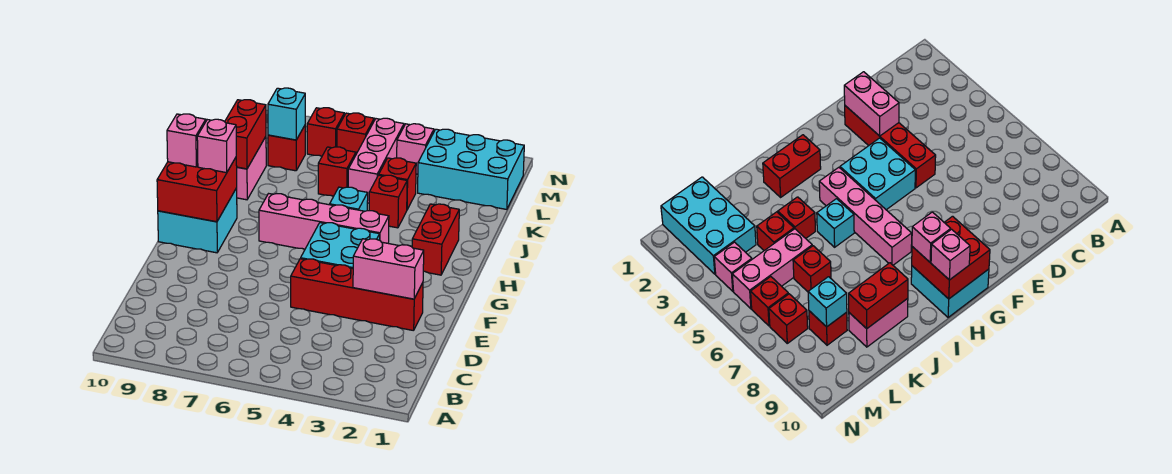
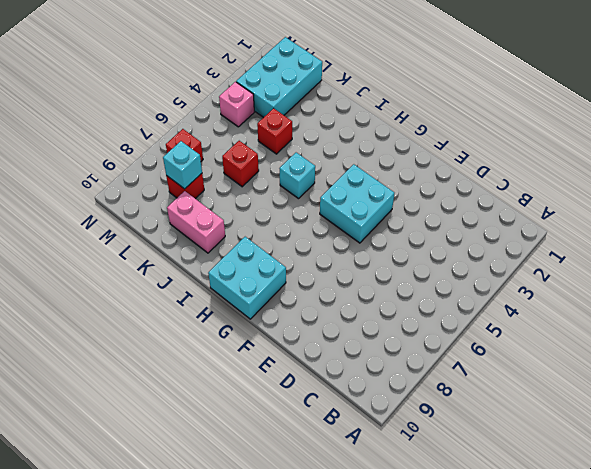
none -> red 1x4 brick [291,259,423,331]
none -> red 1x2 brick [412,204,459,275]
none -> pink 1x4 brick [259,194,389,249]

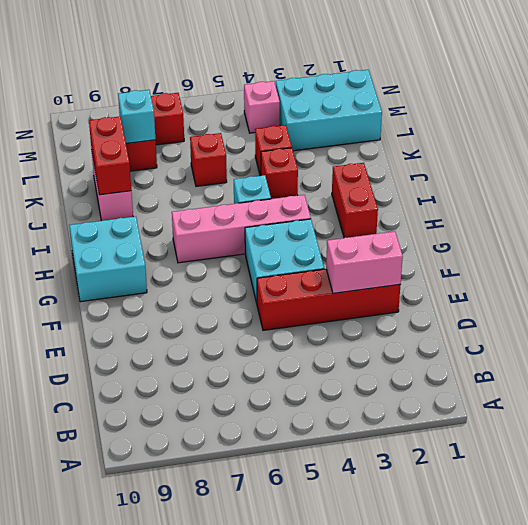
none -> pink 1x3 brick [348,118,404,203]
none -> red 1x1 brick [337,113,374,154]
none -> red 2x2 brick [157,158,237,222]

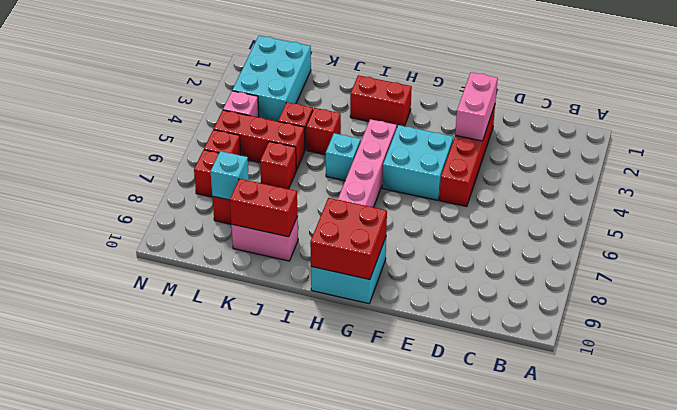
red 1x3 brick [214,110,305,170] -> pink 1x3 brick [348,118,404,203]
none -> pink 1x1 brick [197,119,236,173]
none -> pink 1x1 brick [167,114,206,167]

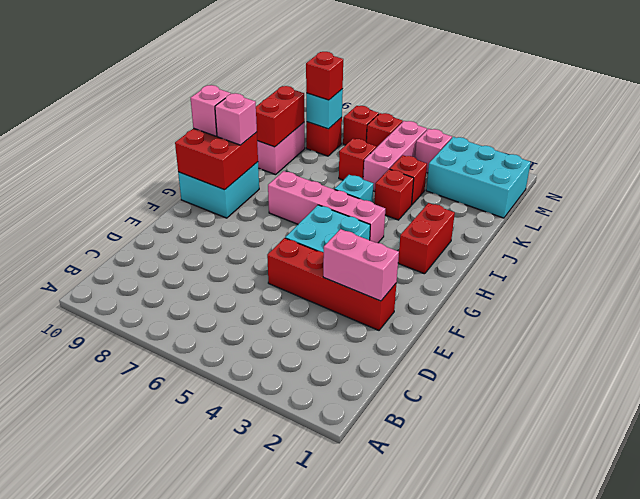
red 1x1 brick [306,52,343,100] -> none

